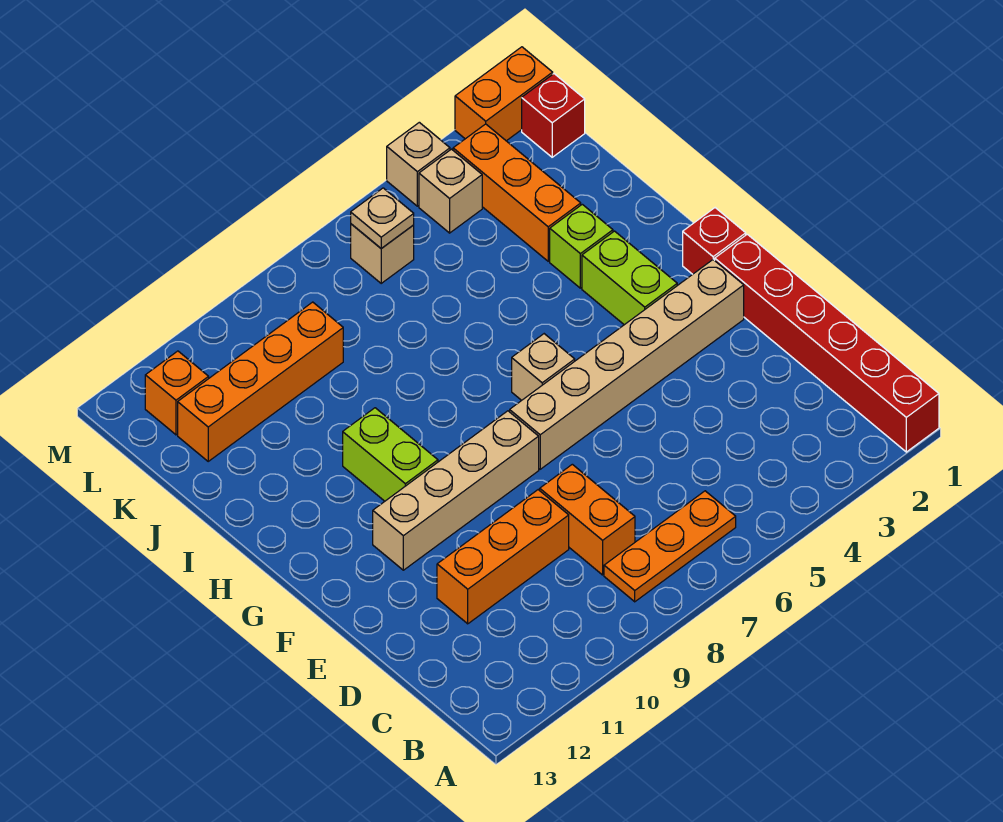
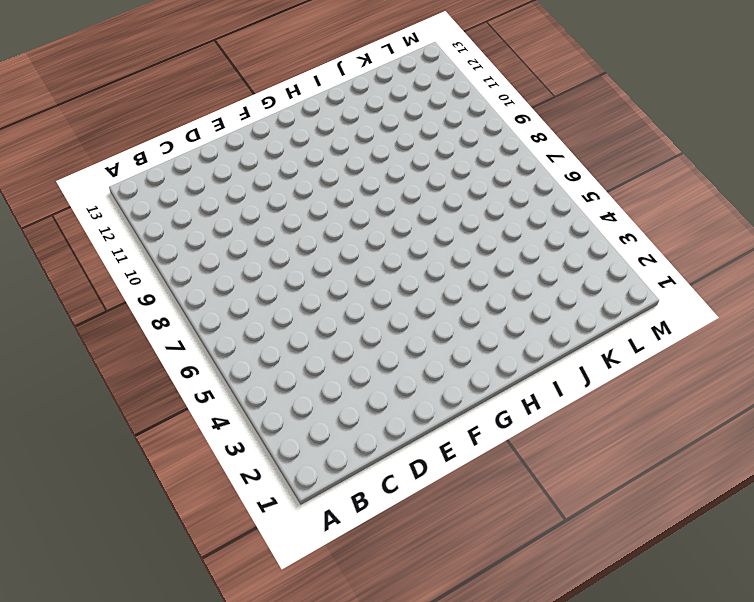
none -> red 1x6 brick [715,234,939,452]
none -> orange 1x3 plate [604,491,736,602]
none -> orange 1x2 brick [540,464,635,575]

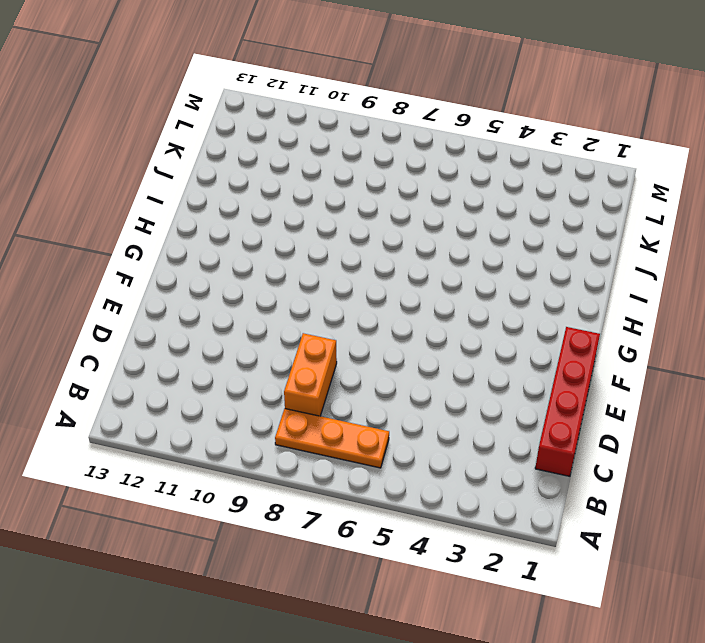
red 1x4 brick [535,327,600,476] -> red 1x6 brick [715,234,939,452]
none -> orange 1x3 brick [437,490,569,624]
none -> tan 1x6 brick [510,260,744,469]
none -> tan 1x4 brick [373,411,539,570]

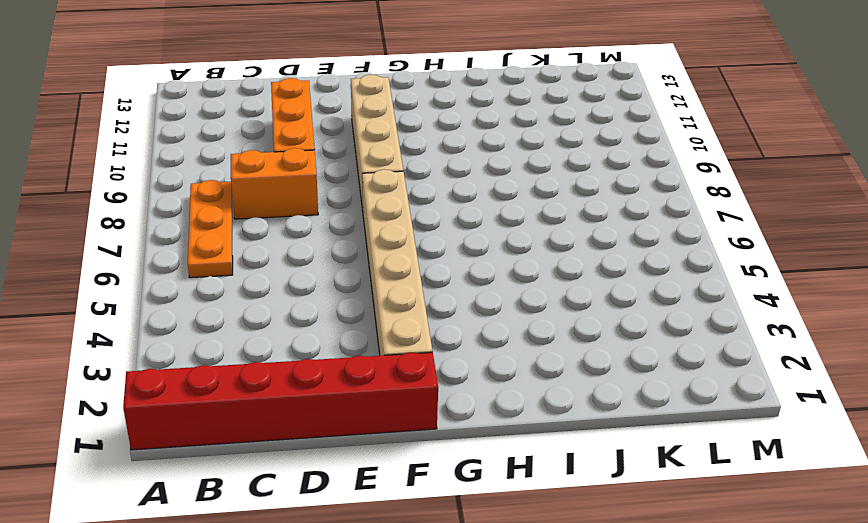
none -> red 1x1 brick [683,208,746,274]
none -> lime 1x2 brick [582,231,677,325]
none -> tan 1x1 brick [512,334,575,400]

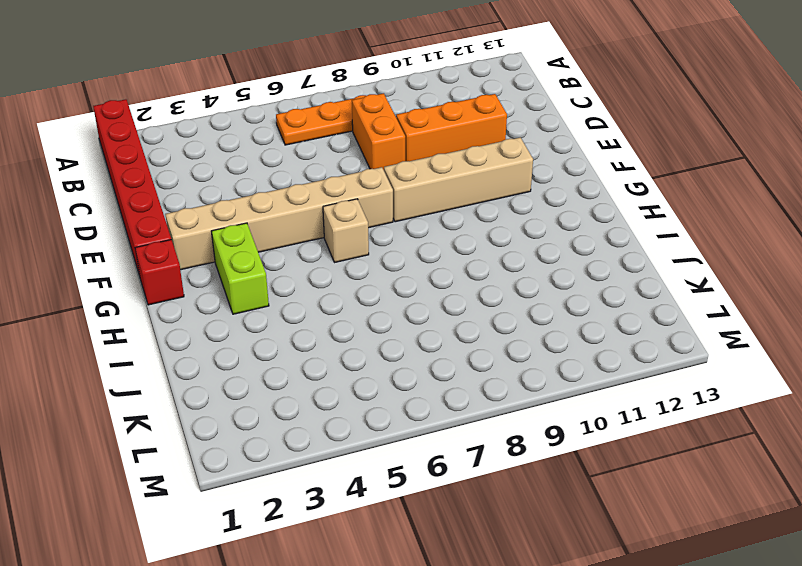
none -> lime 1x2 brick [343,408,438,501]
none -> lime 1x1 brick [550,204,613,288]
none -> orange 1x3 brick [453,124,581,261]

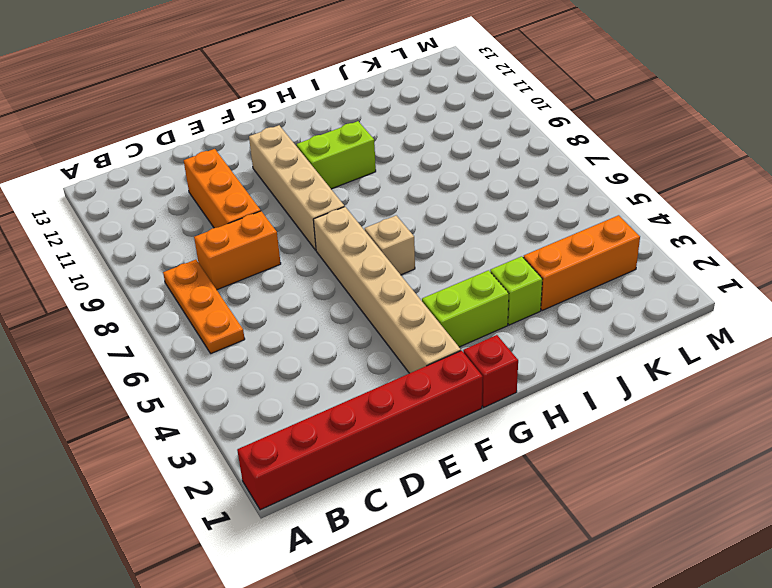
none -> orange 1x4 brick [178,302,343,461]
none -> red 1x1 brick [522,74,585,157]
none -> tan 1x1 brick [419,149,482,233]

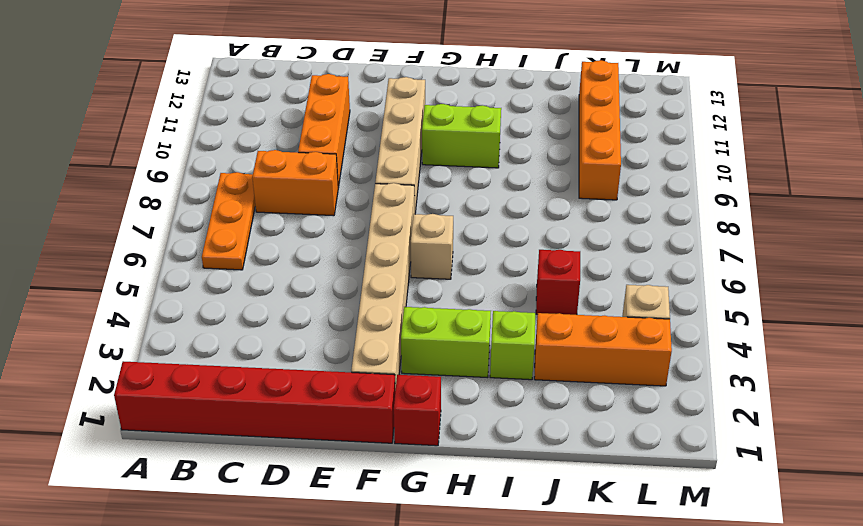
red 1x1 brick [536,250,580,315] -> red 1x1 brick moved to [522,74,585,157]
none -> tan 1x1 brick [351,224,414,283]
none -> orange 1x1 brick [145,351,209,435]
none -> orange 1x2 brick [455,47,553,141]

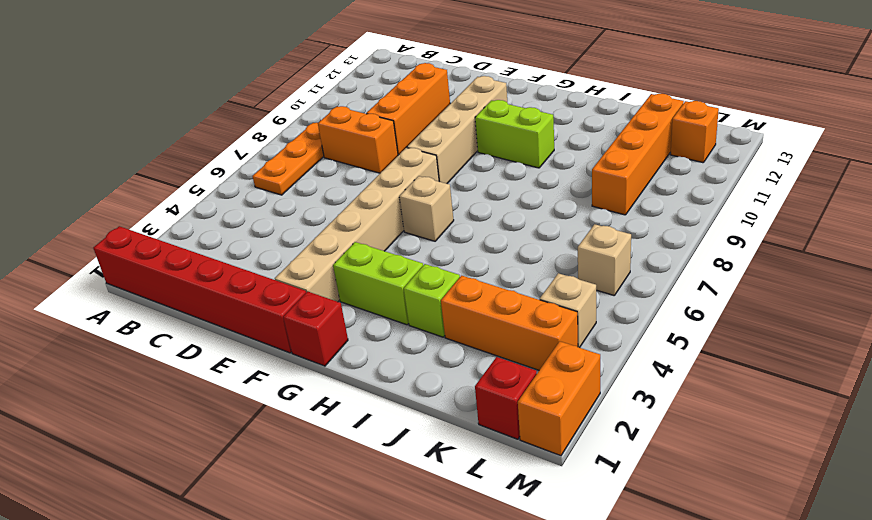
none -> tan 1x1 brick [387,122,450,206]
none -> tan 1x1 plate [351,188,414,248]

